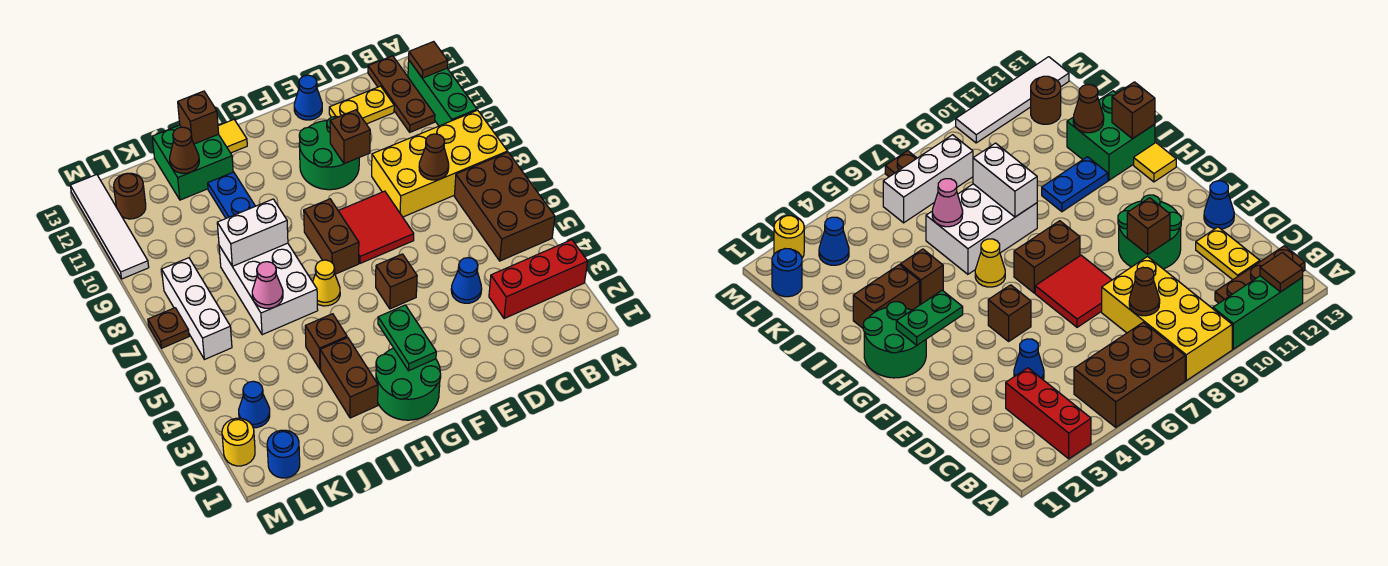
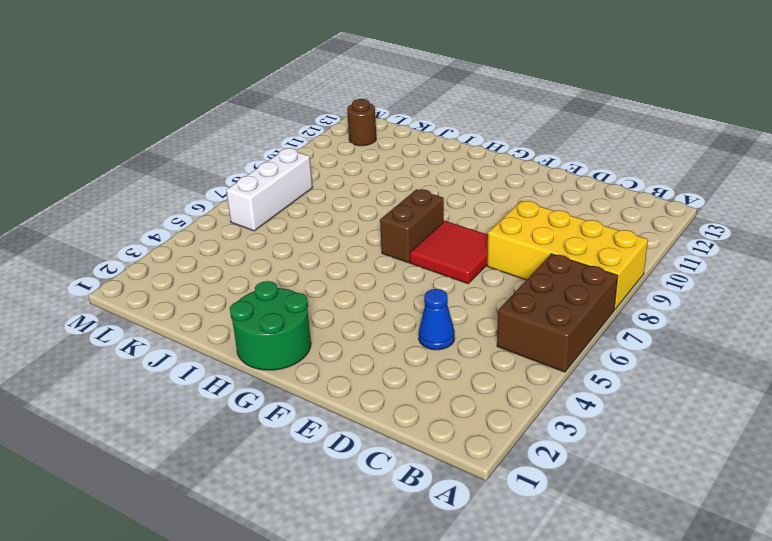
none -> red 1x3 brick [489,240,588,319]
none -> green 1x3 brick [408,60,477,126]
none -> brown 1x3 plate [368,56,435,132]
none -> yellow 1x2 plate [329,86,394,124]

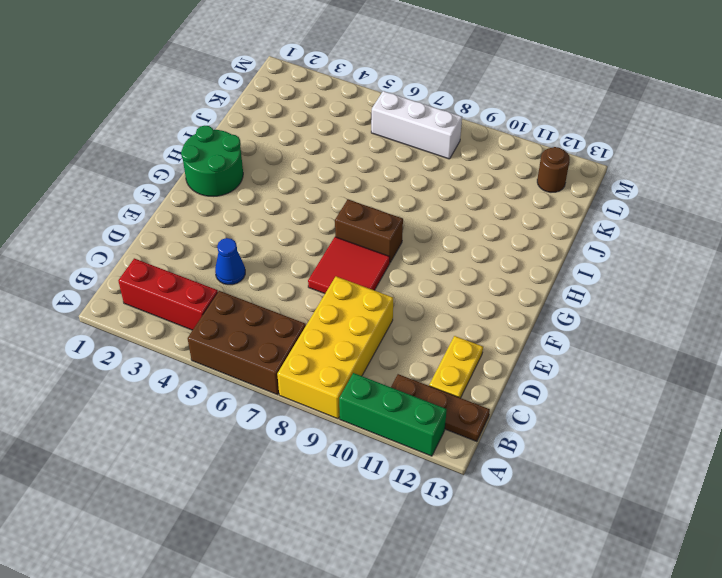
red 1x3 brick [118,258,218,330] -> red 1x3 brick turned to [489,240,588,319]
none -> green 2x2 round brick [299,116,359,190]
none -> blue 1x1 cone [294,75,322,120]
none -> brown 1x1 brick [376,254,417,309]
none -> yellow 1x1 cone [313,260,340,306]

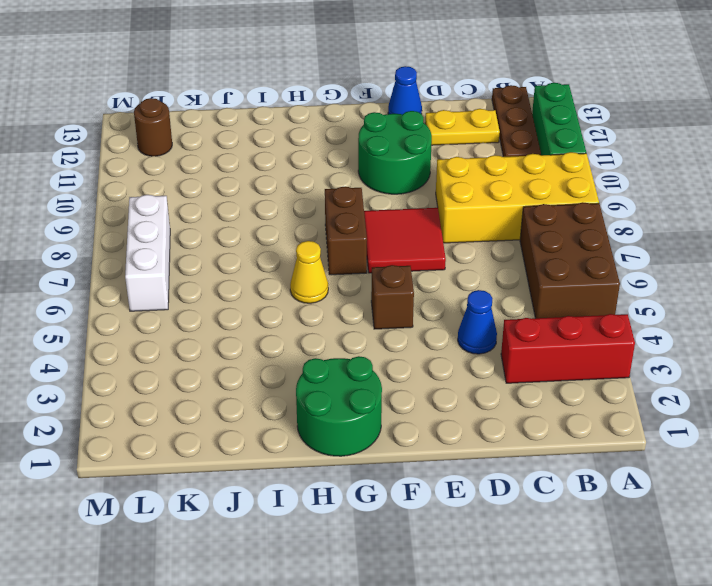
none -> yellow 1x1 tile [218,120,247,153]
none -> brown 1x2 brick [320,338,378,418]
none -> brown 1x1 brick [305,314,347,369]
none -> white 2x3 brick [219,243,318,335]

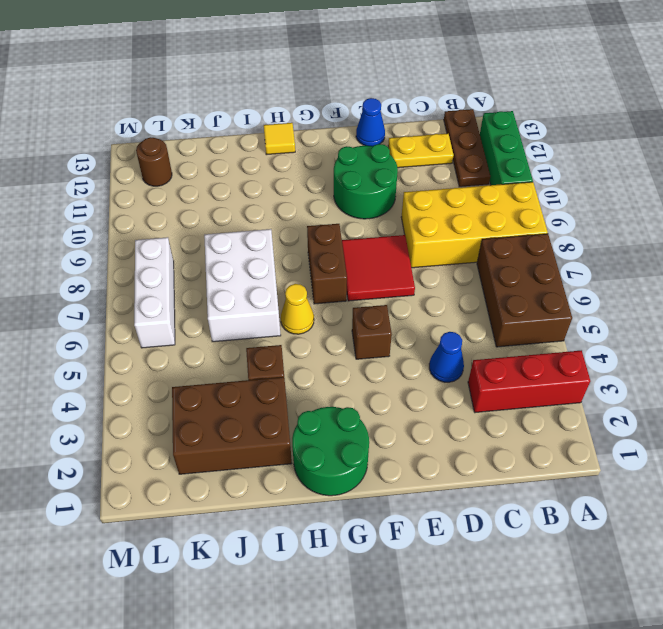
brown 2x3 brick [172,377,292,474] -> brown 1x2 brick [320,338,378,418]
none -> blue 1x2 plate [208,172,255,218]
none -> green 2x2 brick [152,125,233,200]
none -> blue 1x1 round brick [267,430,300,478]
none -> blue 1x1 cone [239,381,270,428]

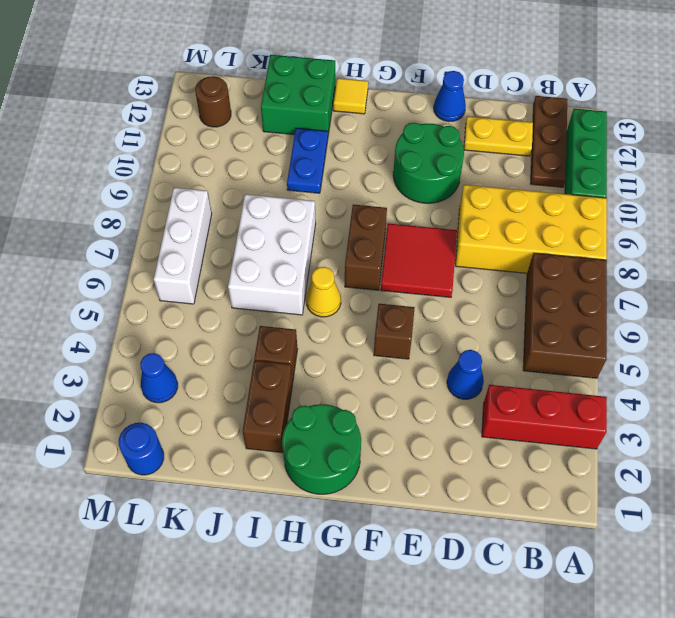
none -> yellow 1x1 round brick [222,418,255,466]
none -> brown 1x1 plate [148,308,189,348]
none -> white 1x4 tile [70,174,149,279]
none -> brown 1x1 tile [409,42,448,78]

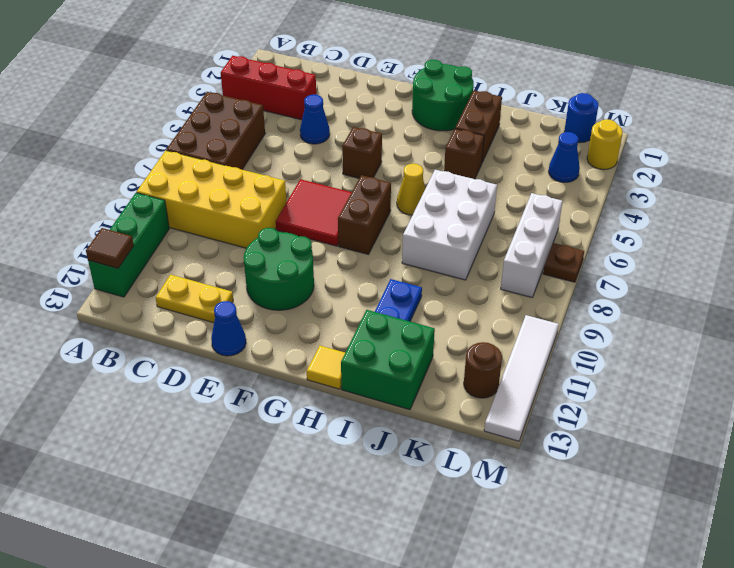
none -> brown 1x3 plate [368,56,435,132]
none -> brown 1x1 cone [419,134,449,180]
none -> brown 1x1 brick [330,110,370,164]
none -> green 1x2 plate [378,305,436,371]

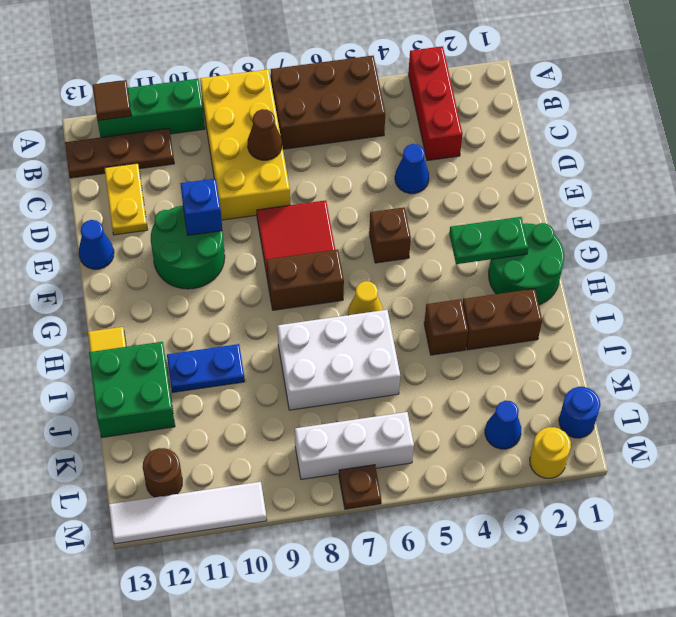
blue 1x1 brick [180,178,222,235] -> brown 1x1 brick [330,110,370,164]
none -> white 1x2 brick [217,199,288,266]
none -> brown 1x1 brick [178,91,219,144]
none -> pink 1x1 cone [252,262,283,308]
none -> brown 1x1 cone [170,127,199,173]

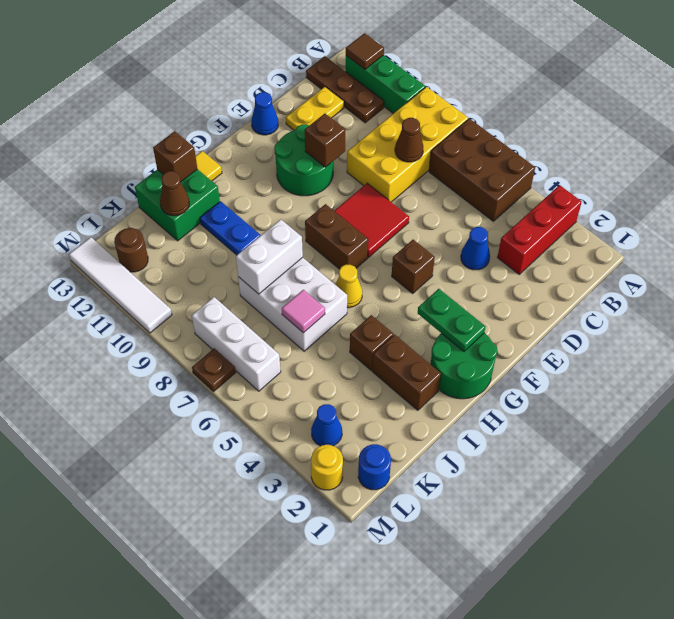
pink 1x1 tile [282,290,325,333] -> pink 1x1 cone [252,262,283,308]

